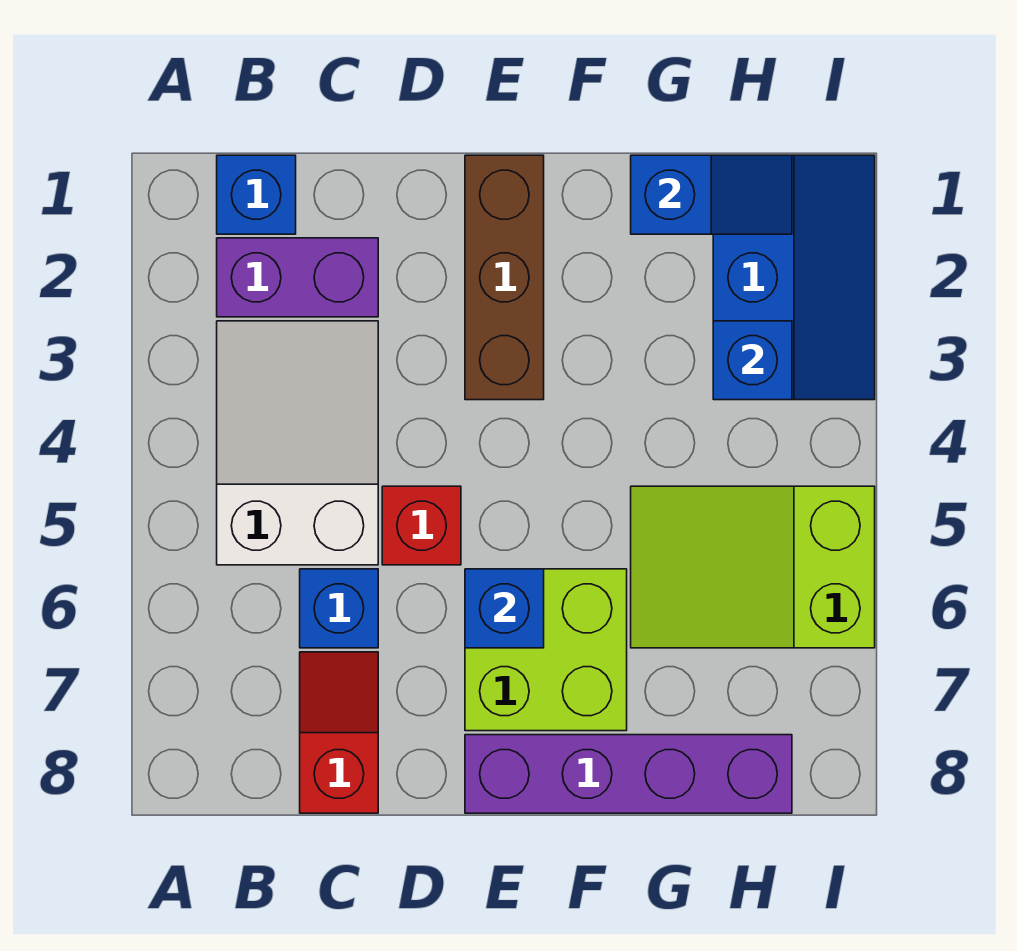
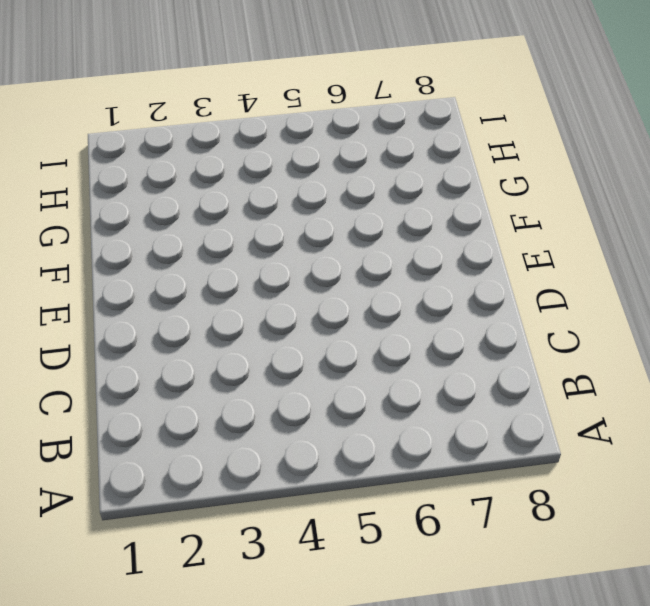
none -> blue 1x1 brick [217,155,296,234]
none -> purple 1x2 brick [217,238,378,317]
none -> white 2x3 slope [217,321,378,565]

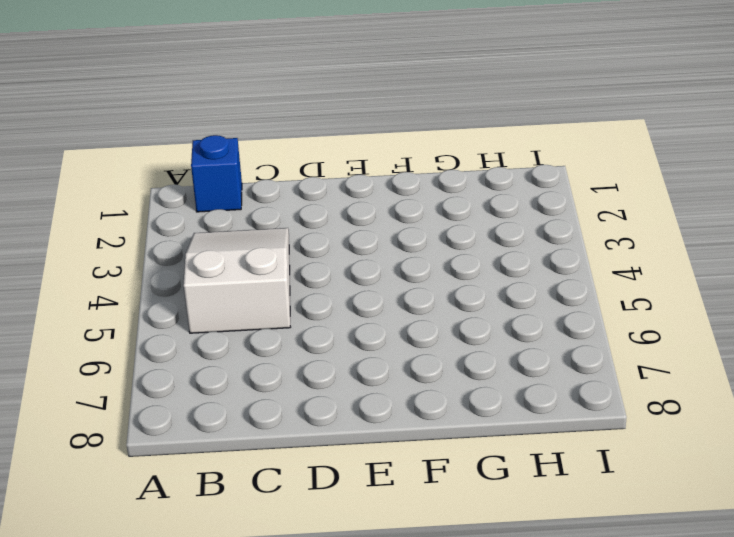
none -> purple 1x2 brick [217,238,378,317]
none -> blue 1x1 brick [300,569,378,648]
none -> red 1x2 slope [300,652,378,813]

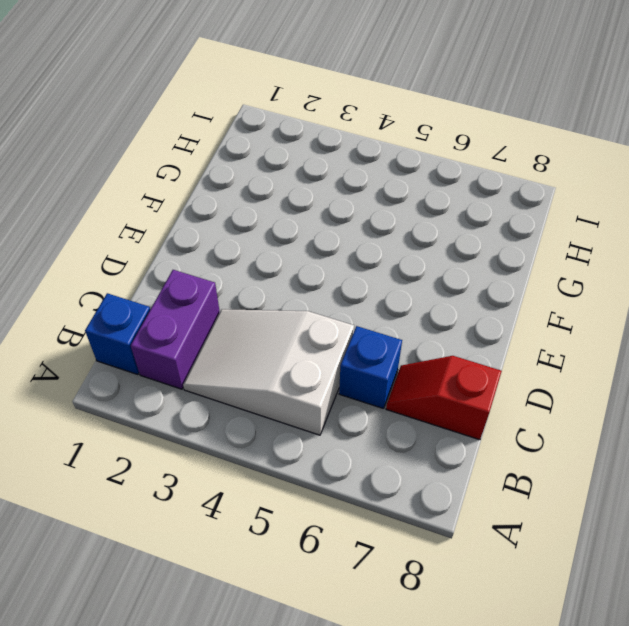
none -> red 1x1 brick [382,486,461,565]
none -> brown 1x3 brick [465,155,544,400]
none -> lime 2x2 brick [465,569,627,731]

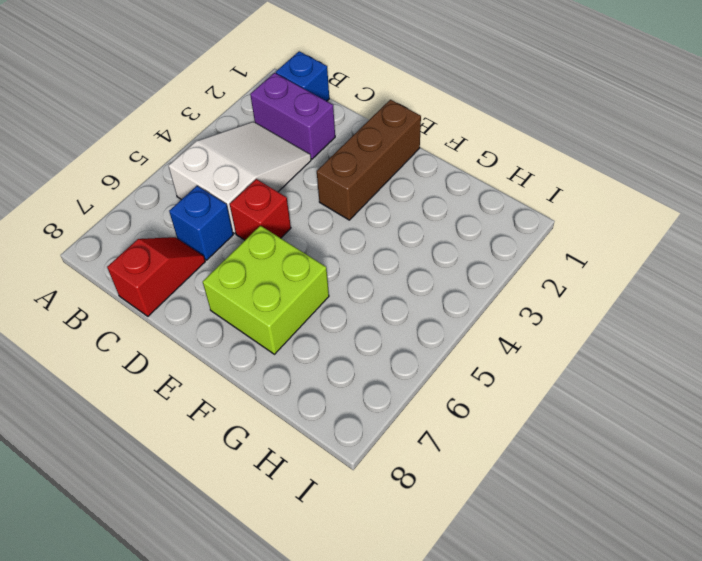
none -> purple 1x4 brick [465,735,792,813]
none -> lime 2x3 slope [631,486,875,648]
none -> blue 2x3 slope [713,155,875,400]

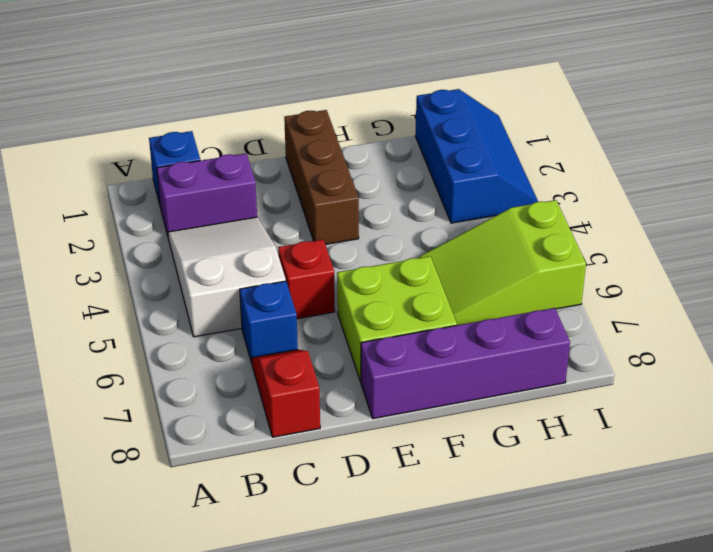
none -> blue 1x1 brick [465,569,544,648]
none -> blue 1x2 slope [631,155,792,234]
none -> blue 1x1 brick [713,321,792,400]

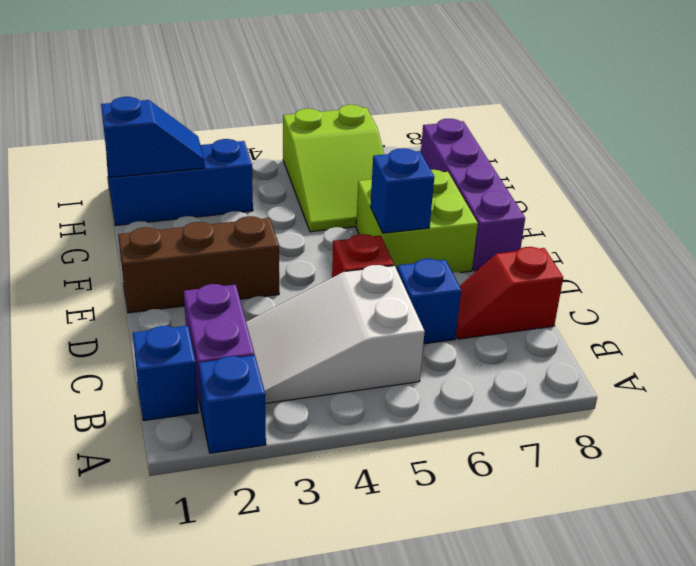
blue 1x1 brick [199,355,266,453] -> blue 1x1 brick moved to [713,321,792,400]
blue 1x2 slope [101,97,205,177] -> blue 1x2 slope turned to [631,155,792,234]

